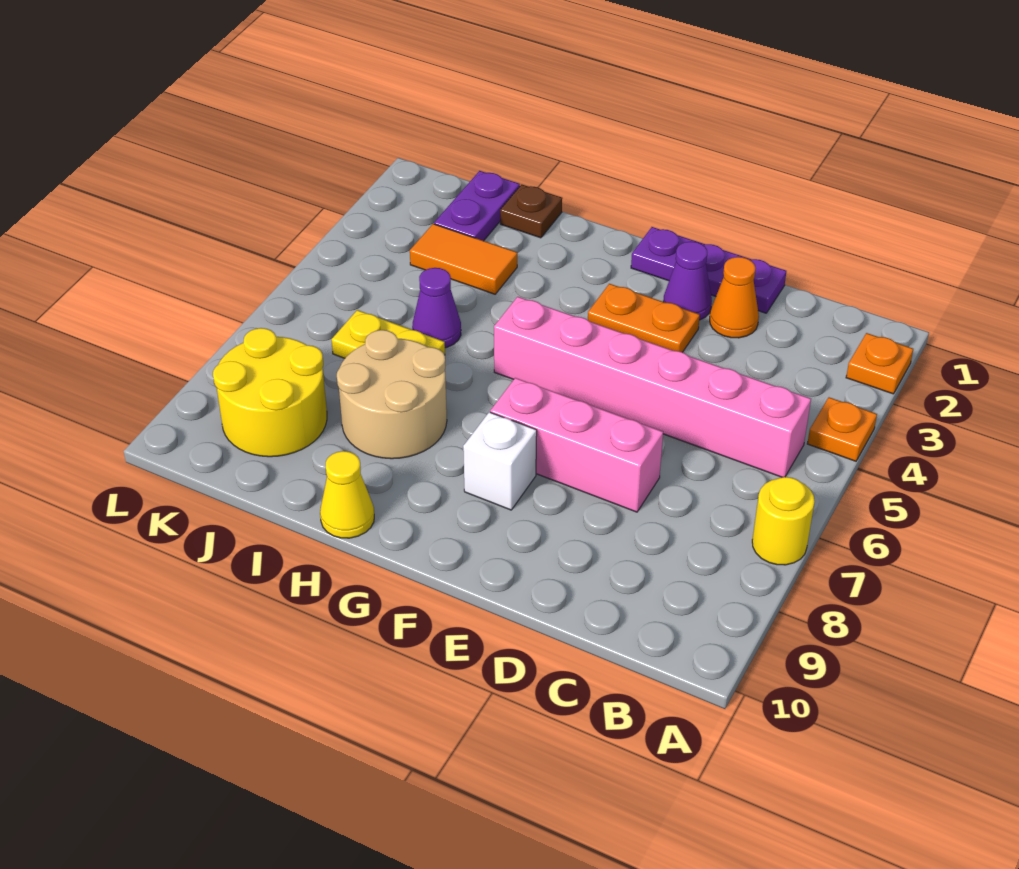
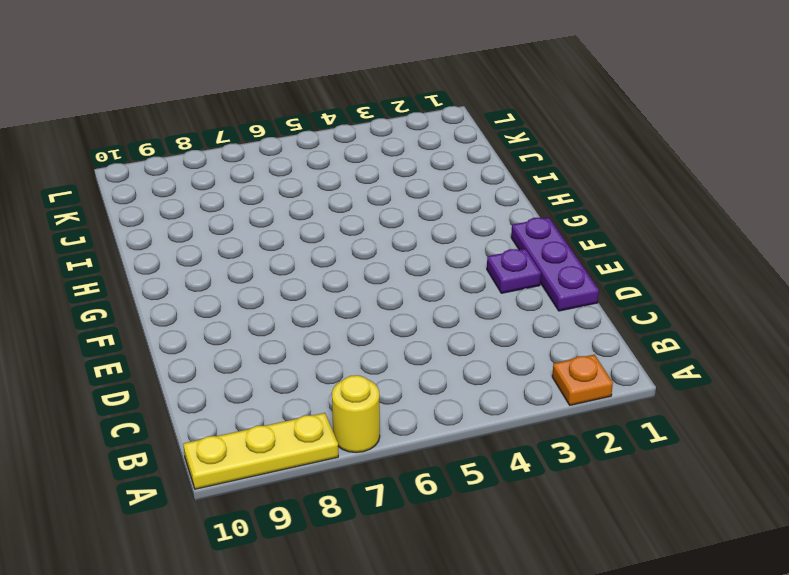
yellow 1x3 plate [183,413,338,489] -> none
purple 1x1 plate [487,249,541,293] -> purple 1x1 cone [663,241,712,320]
none -> orange 1x1 plate [807,397,877,461]
none -> pink 1x6 brick [494,297,811,477]
none -> orange 1x1 cone [710,257,759,338]

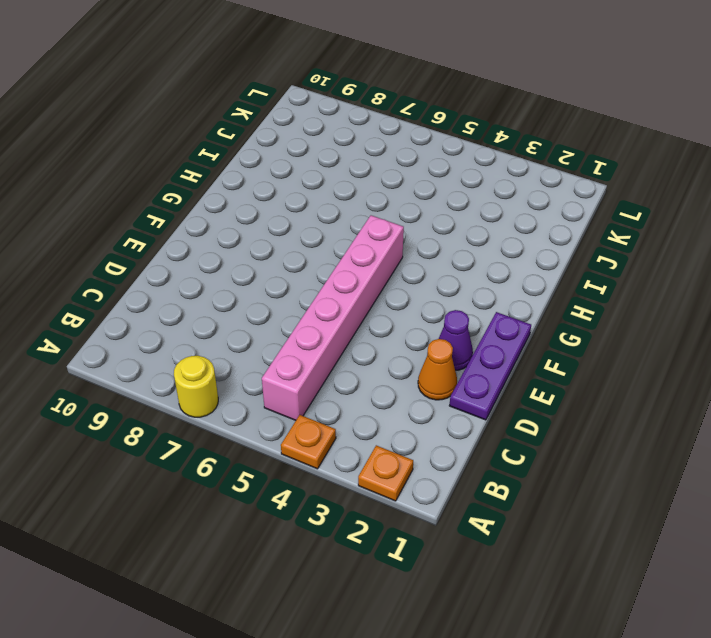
none -> pink 1x3 brick [490,378,663,512]
none -> orange 1x2 plate [588,284,700,352]
none -> white 1x1 brick [463,412,537,510]

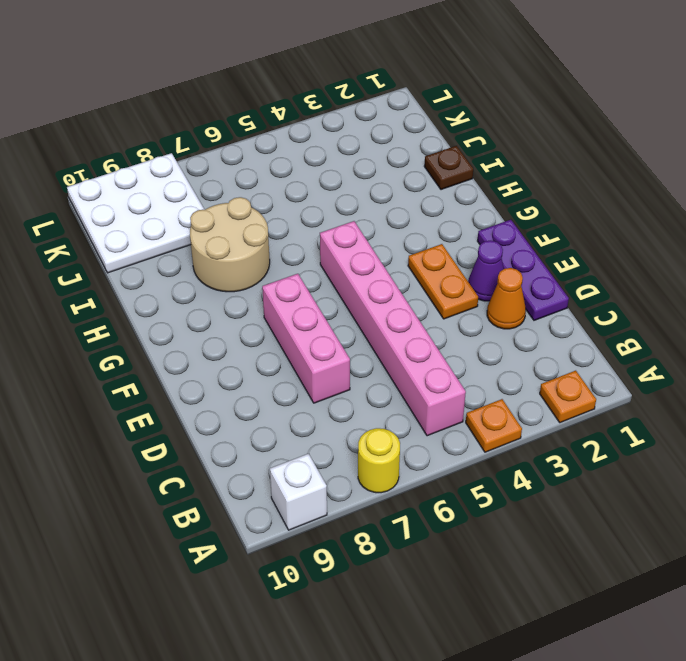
white 1x1 brick [270,454,327,530] -> white 1x1 brick moved to [463,412,537,510]
white 3x3 plate [67,153,205,273] -> yellow 2x2 round brick [213,328,327,457]
none -> yellow 1x1 cone [320,451,374,538]
none -> orange 1x2 tile [410,224,517,294]
none -> purple 1x1 cone [412,268,461,348]

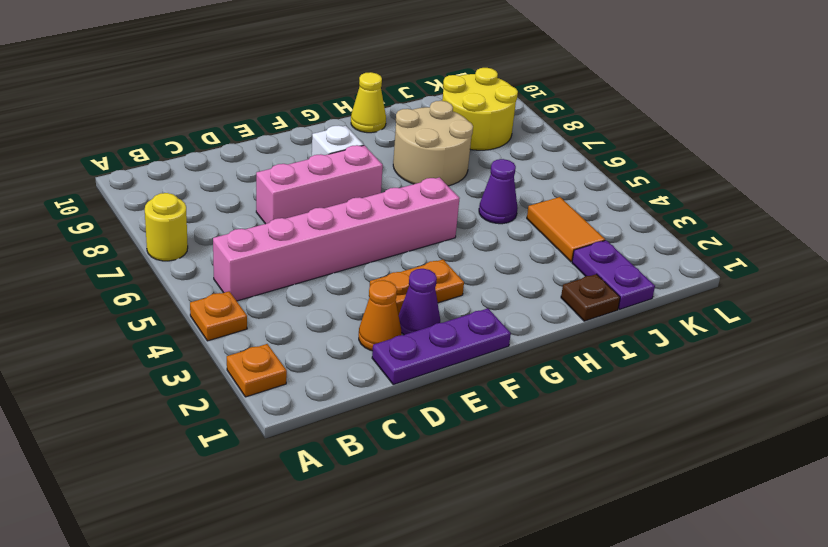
orange 1x2 tile [527,197,605,262] -> orange 1x2 tile turned to [410,224,517,294]
none -> yellow 1x2 plate [332,310,445,358]

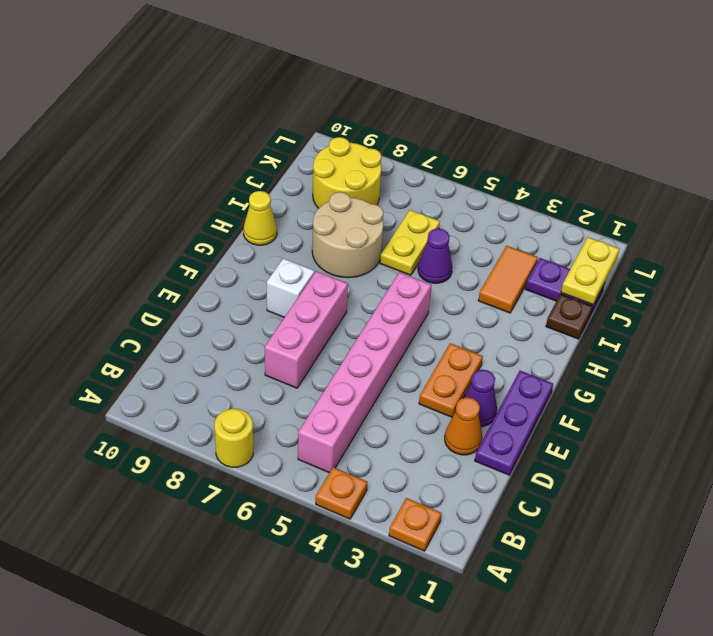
yellow 1x2 plate [561,237,619,305] -> none

